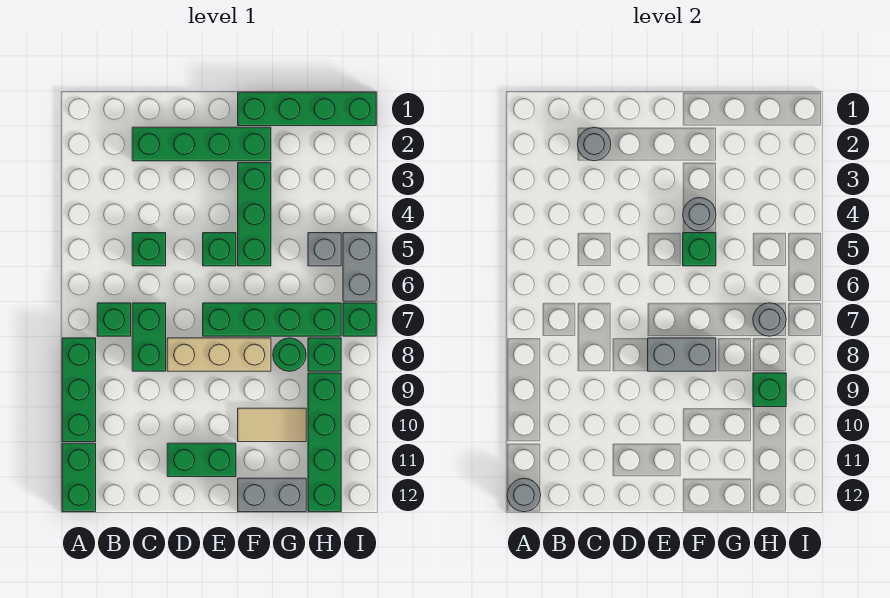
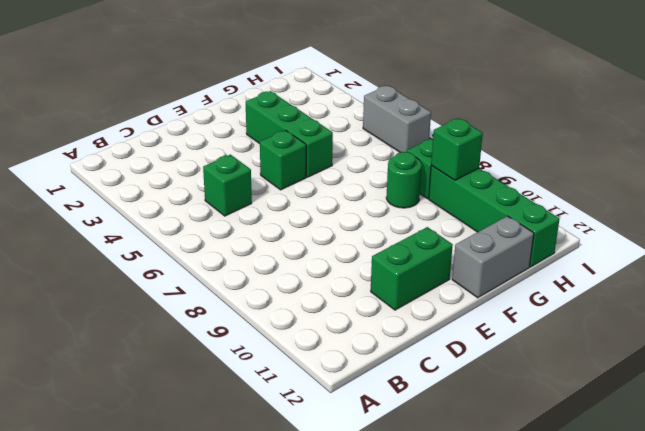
none -> green 1x3 brick [62,338,96,442]
none -> green 1x2 brick [62,443,96,512]
none -> green 1x1 brick [97,303,131,336]

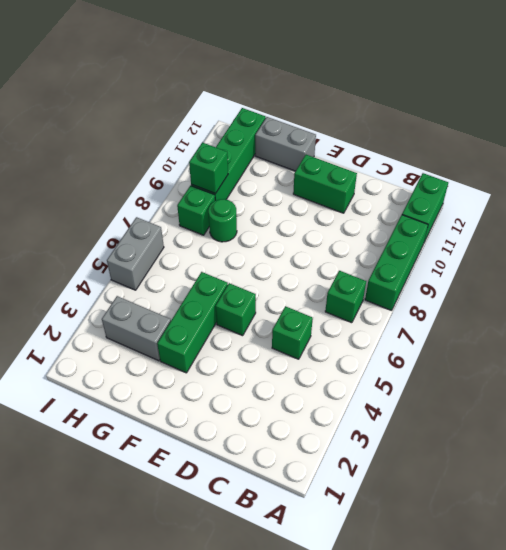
grey 1x2 brick [102,296,171,361] -> grey 1x2 brick moved to [648,338,716,371]
none -> green 1x4 brick [132,127,271,161]
none -> green 1x2 brick [132,303,166,371]
none -> tan 1x3 brick [167,338,271,371]

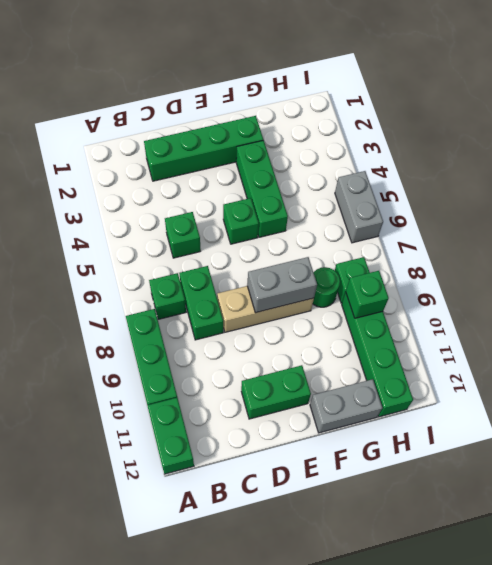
none -> green 1x4 brick [203,303,341,336]
none -> green 1x4 brick [238,92,376,126]
none -> tan 1x2 tile [238,408,306,442]

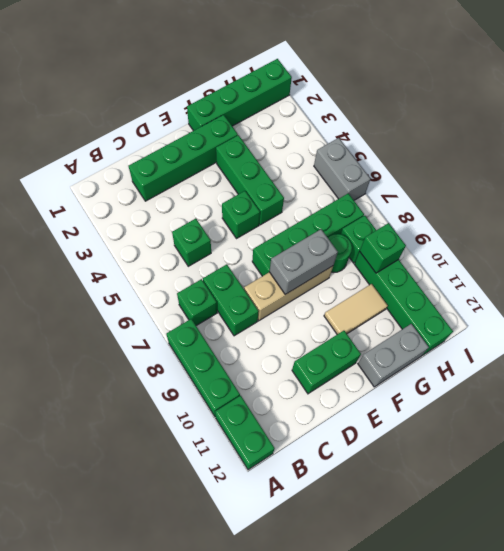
none -> grey 1x1 brick [308,233,341,266]
none -> green 1x1 brick [343,303,376,336]
none -> grey 1x1 round brick [507,478,541,512]

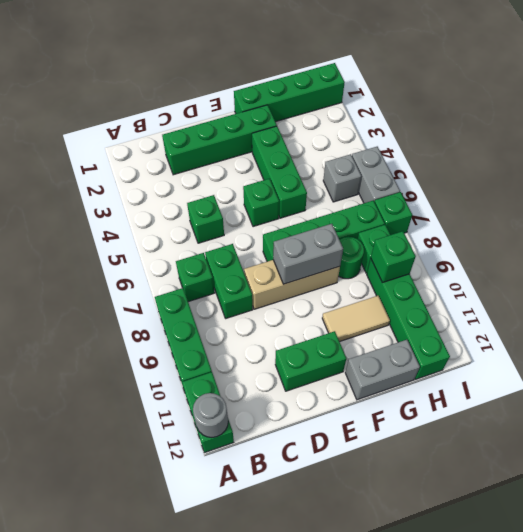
none -> grey 1x1 round brick [577,128,611,161]
none -> grey 1x1 round brick [683,198,716,231]
none -> green 1x1 brick [683,233,716,266]

